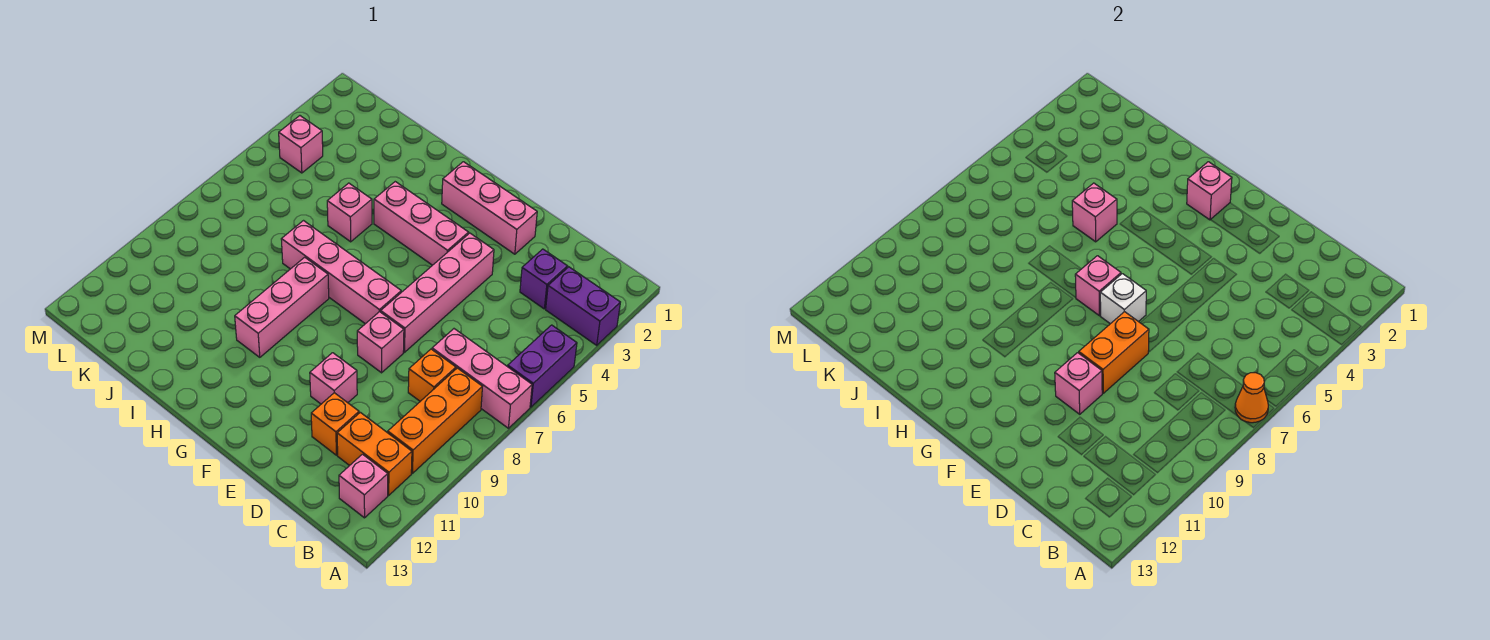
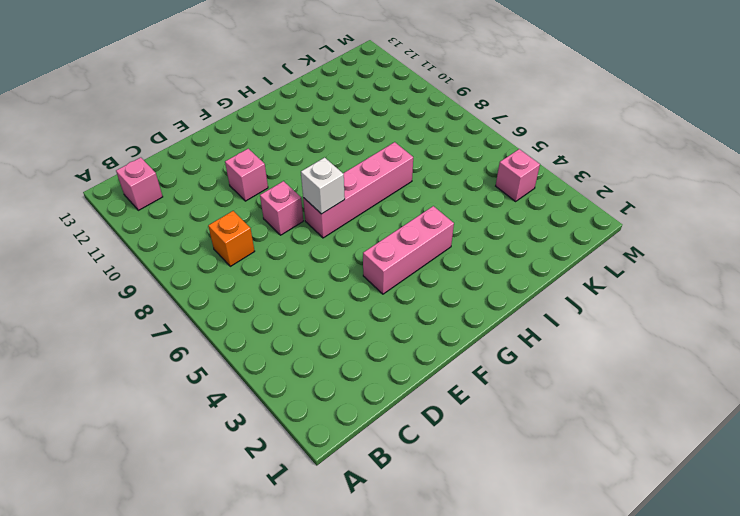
none -> purple 1x2 brick [546,267,620,345]
none -> purple 1x2 brick [508,325,577,407]
none -> pink 1x3 brick [432,329,532,428]

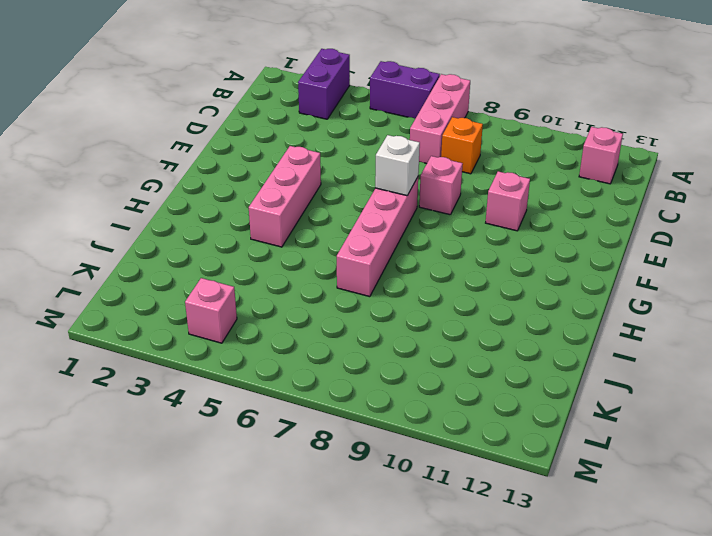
none -> orange 1x3 brick [388,368,482,473]
none -> orange 1x2 brick [337,412,412,495]
none -> purple 1x1 brick [520,249,567,309]

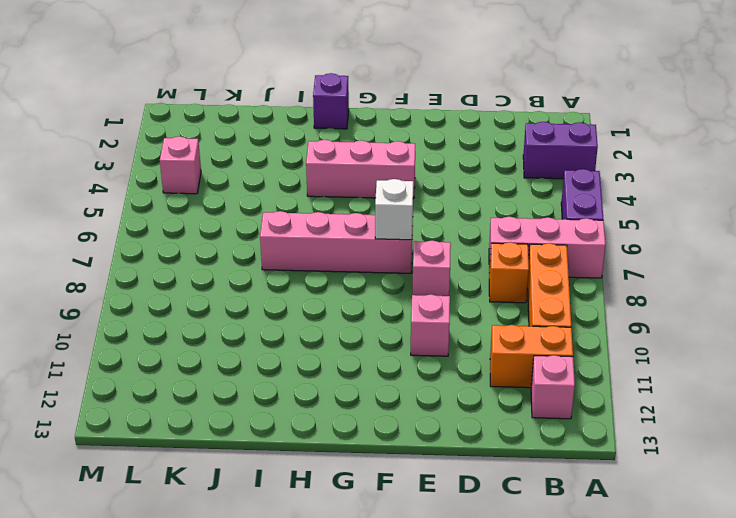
purple 1x1 brick [313,73,349,129] -> purple 1x1 brick moved to [520,249,567,309]
none -> orange 1x1 brick [311,393,359,455]
none -> pink 1x3 brick [442,162,537,254]
none -> pink 1x4 brick [381,233,494,352]

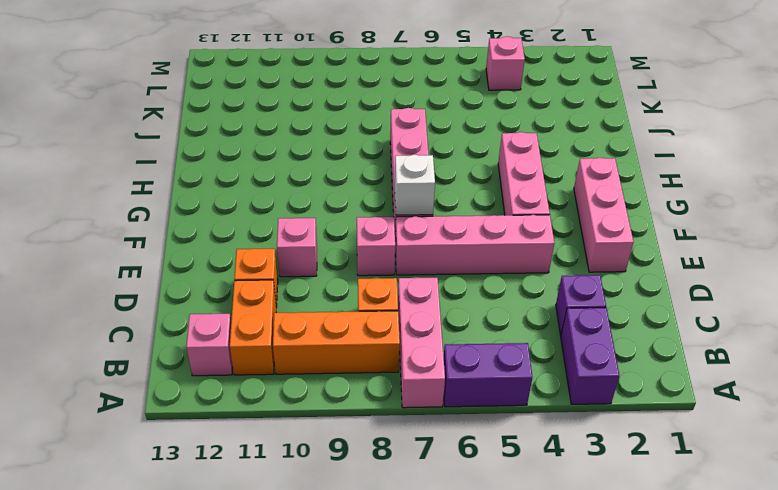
none -> pink 1x3 brick [235,257,329,357]
none -> pink 1x1 brick [327,183,372,242]
none -> orange 1x1 cone [1235,373,1268,423]

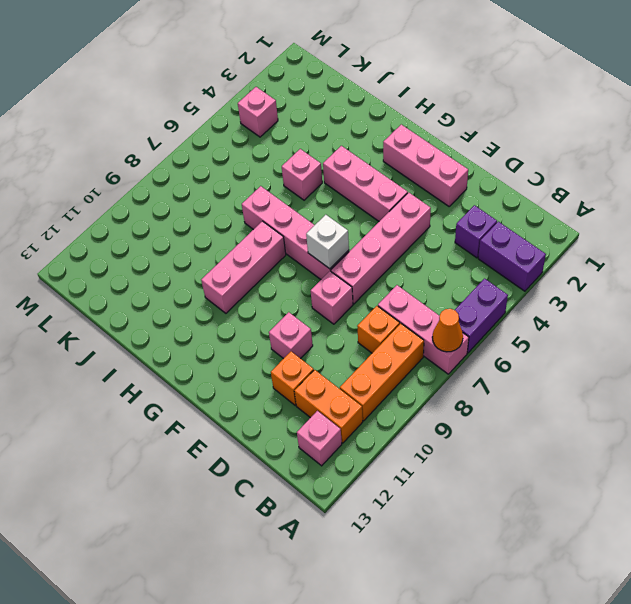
none -> orange 1x2 brick [1079,312,1149,393]
none -> pink 1x1 brick [1055,353,1102,414]
none -> pink 1x1 brick [1187,162,1232,220]

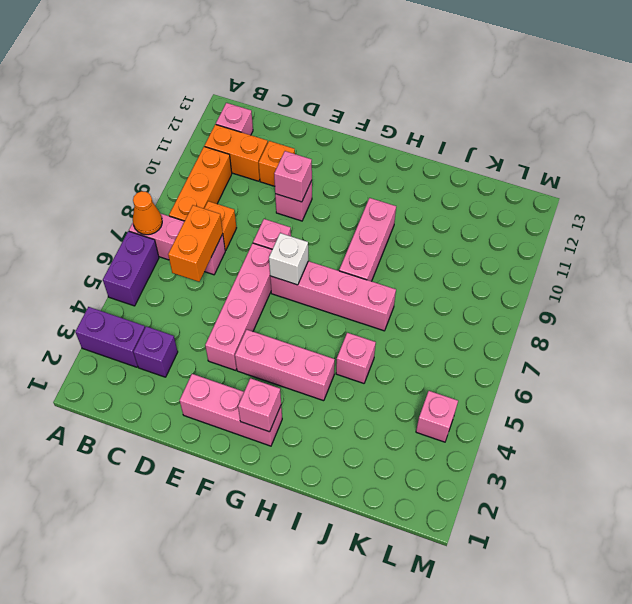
orange 1x2 brick [168,205,223,282] -> orange 1x2 brick moved to [1079,312,1149,393]
none -> pink 1x1 brick [1075,256,1121,316]
none -> pink 1x1 brick [1072,183,1117,242]

